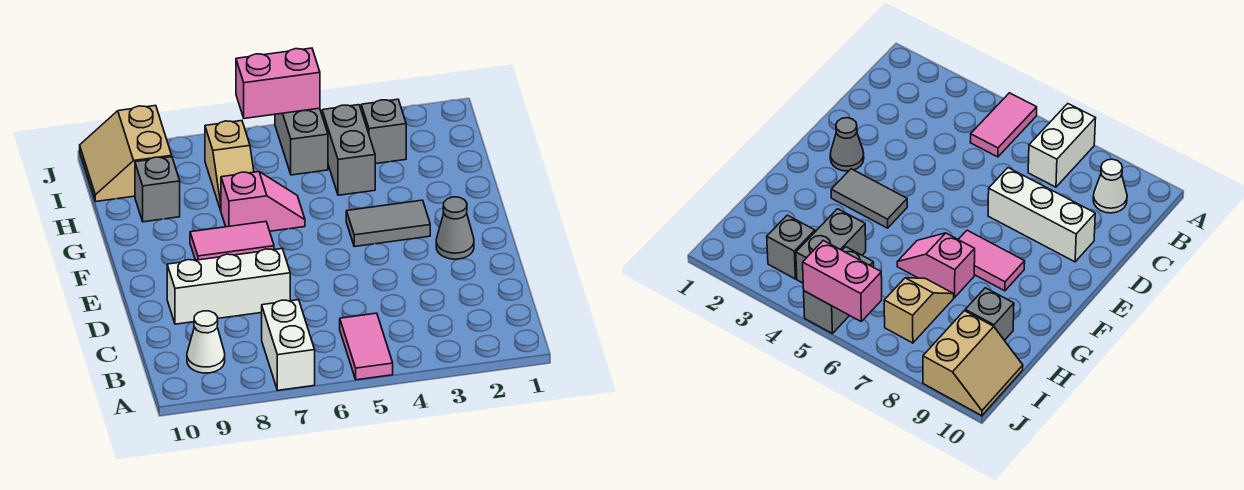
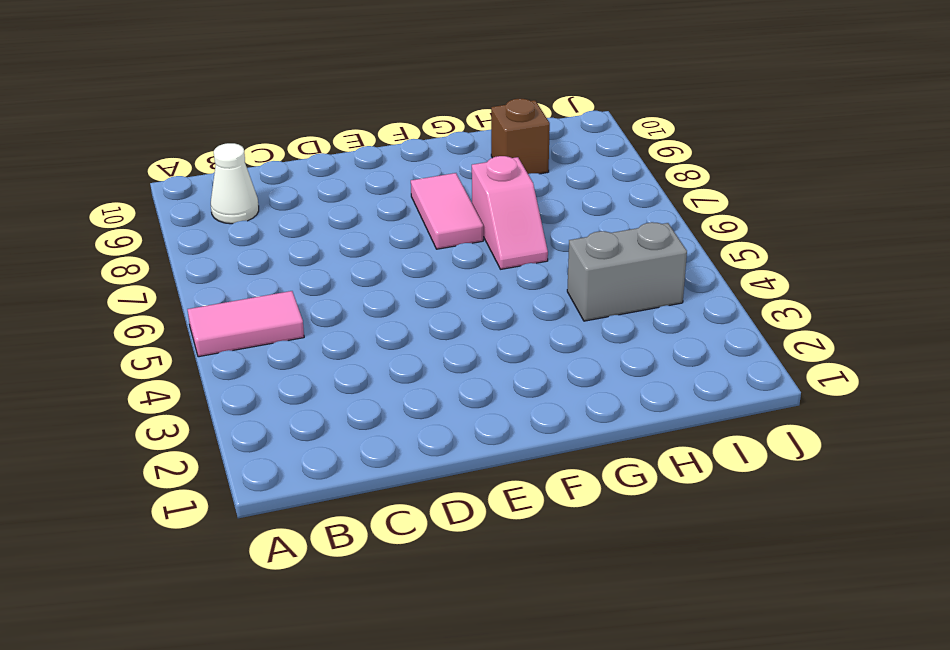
brown 1x1 brick [491,99,550,174] -> grey 1x1 brick [135,157,180,222]
none -> white 1x2 brick [262,300,315,390]
none -> white 1x3 brick [167,249,290,324]
none -> grey 1x1 cone [436,197,474,259]

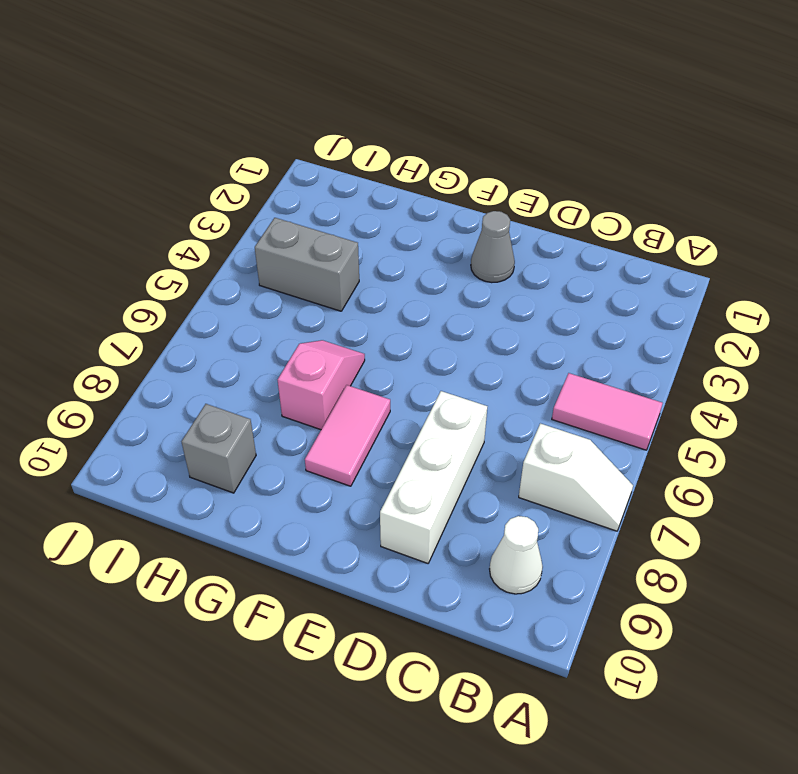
white 1x2 slope [519,423,633,531] -> white 1x2 brick [262,300,315,390]
none -> grey 1x2 tile [346,200,430,247]
none -> tan 1x2 slope [205,121,254,210]
none -> grey 1x1 brick [361,99,406,164]

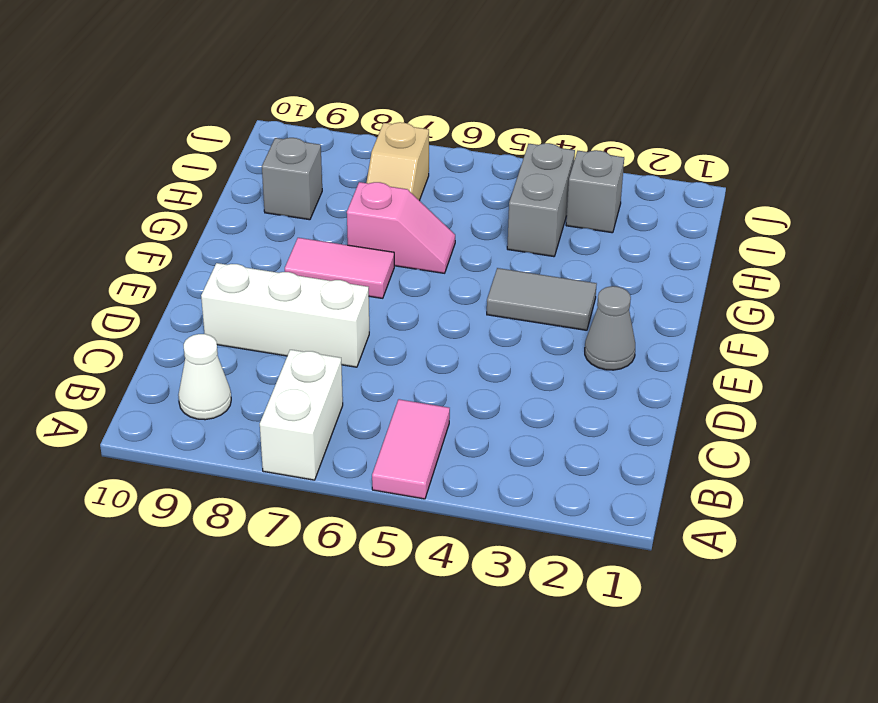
none -> grey 1x2 brick [275,108,328,175]
none -> tan 2x2 slope [80,106,172,201]
none -> pink 1x2 brick [236,48,320,119]

